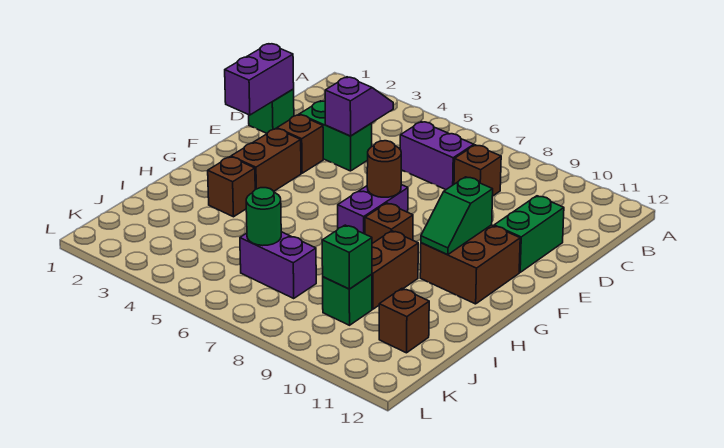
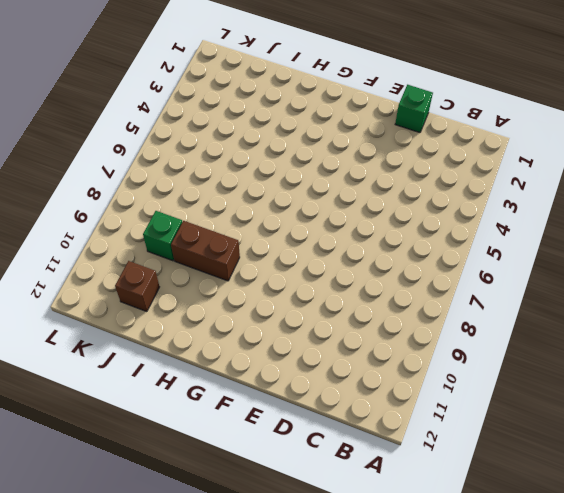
none -> purple 1x2 brick [400,122,474,190]
none -> brown 1x1 brick [454,145,501,196]
none -> green 1x2 brick [299,101,372,171]

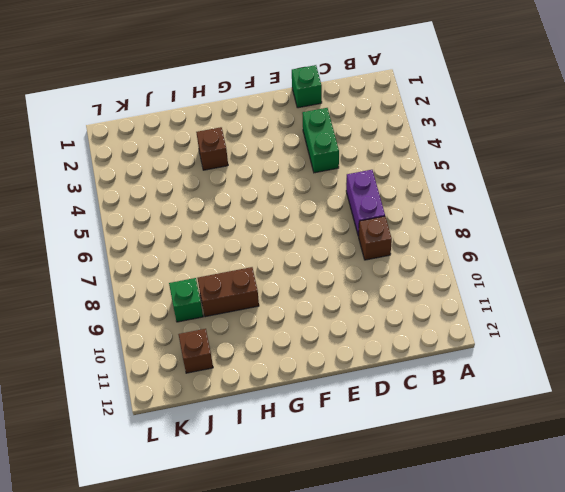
none -> green 1x2 brick [494,196,564,272]
none -> brown 1x1 brick [277,115,323,173]
none -> brown 1x2 brick [231,129,301,191]

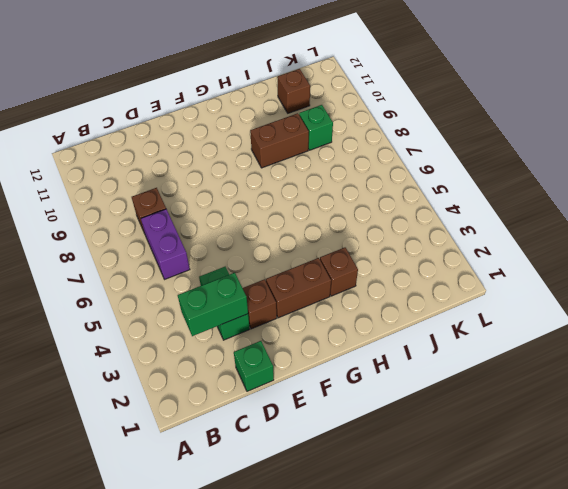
green 1x2 brick [178,273,248,336] -> green 1x2 brick moved to [494,196,564,272]
none -> purple 1x2 brick [338,185,408,234]
none -> brown 2x2 brick [420,225,520,304]
none -> brown 1x1 brick [365,203,413,243]

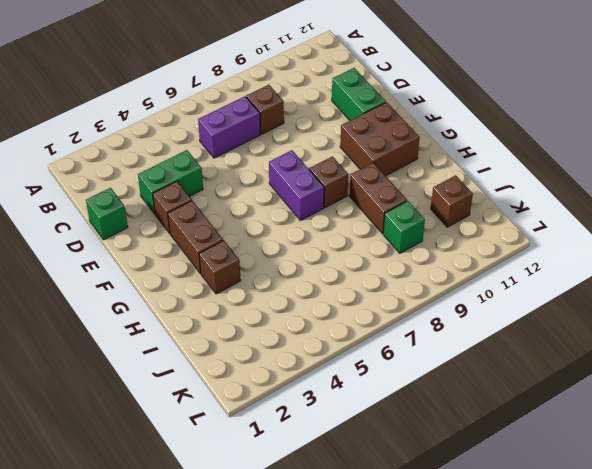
none -> purple 1x2 brick [240,232,316,299]
none -> purple 1x2 slope [325,77,393,136]
none -> purple 1x2 brick [225,44,294,115]

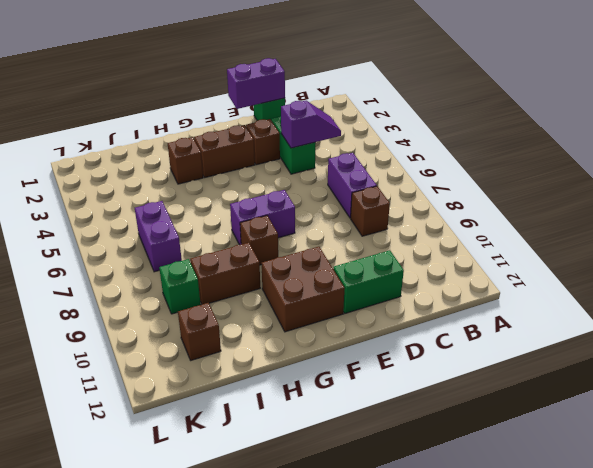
none -> brown 1x1 round brick [367,141,401,197]
none -> green 1x2 slope [421,177,493,255]
none -> green 1x1 round brick [246,188,281,246]

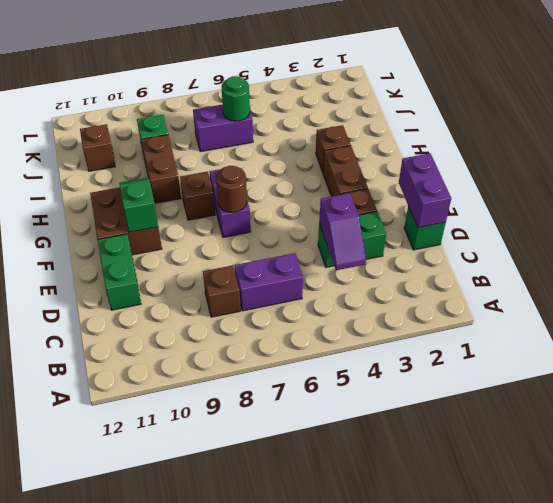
none -> green 1x1 brick [322,225,372,289]

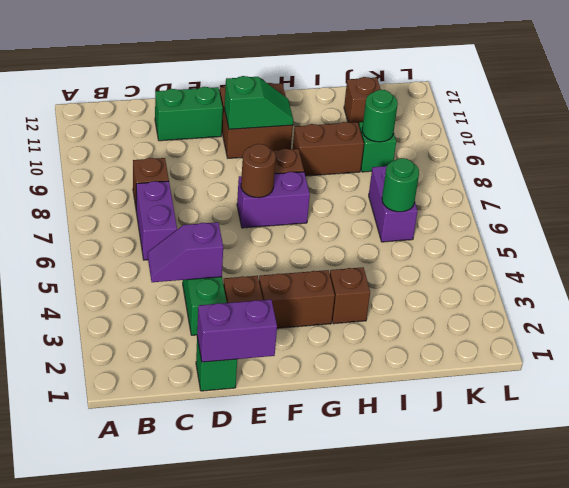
green 1x1 round brick [362,90,398,142] -> green 1x1 brick [322,225,372,289]

